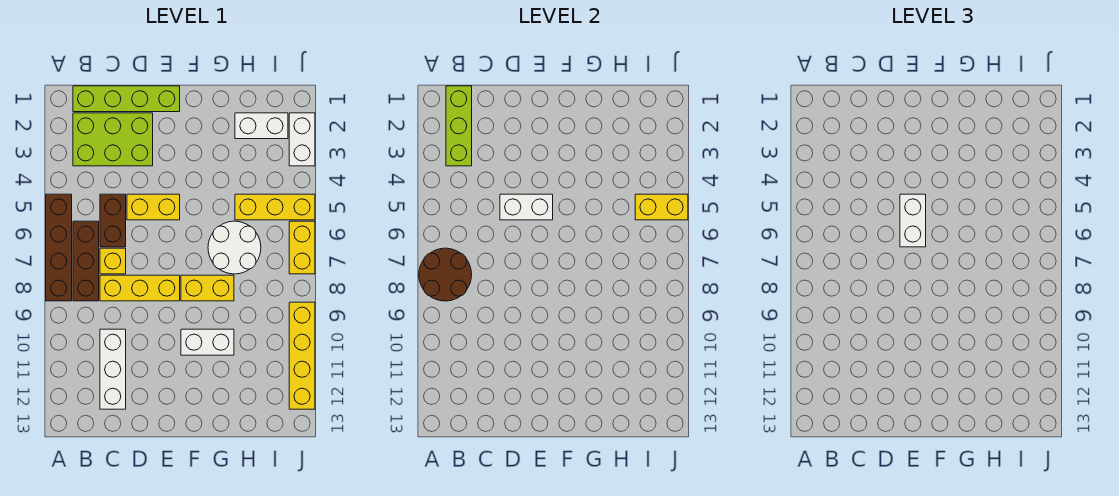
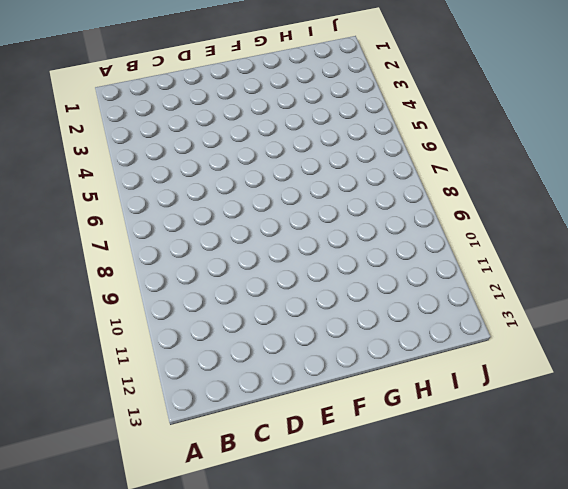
none -> brown 1x4 brick [46,194,72,301]
none -> lime 1x4 brick [73,86,180,112]
none -> lime 2x3 brick [73,113,153,166]

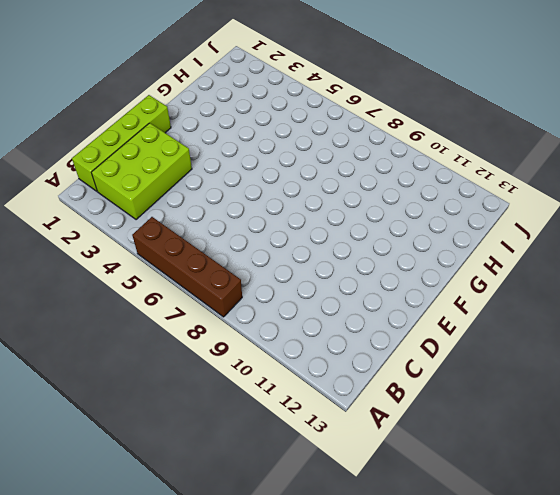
none -> brown 1x3 brick [73,221,99,301]
none -> brown 1x2 brick [100,194,126,247]
none -> yellow 1x1 brick [100,248,126,274]

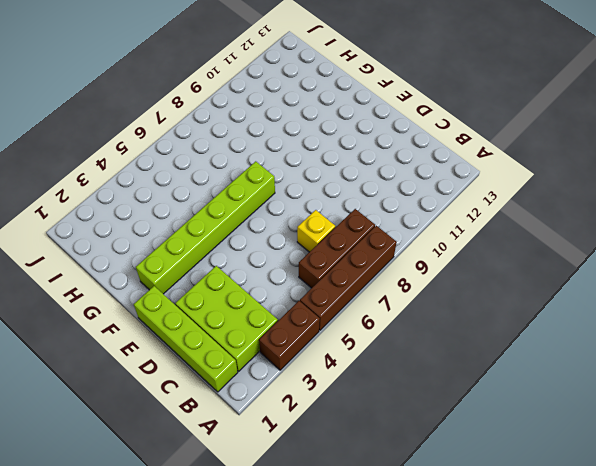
brown 1x2 brick [259,301,320,370] -> brown 1x2 brick moved to [100,194,126,247]
lime 1x6 brick [136,161,275,294] -> none
none -> yellow 1x3 brick [100,275,180,301]
none -> white 1x3 brick [100,329,126,409]
none -> yellow 1x2 brick [127,194,180,220]

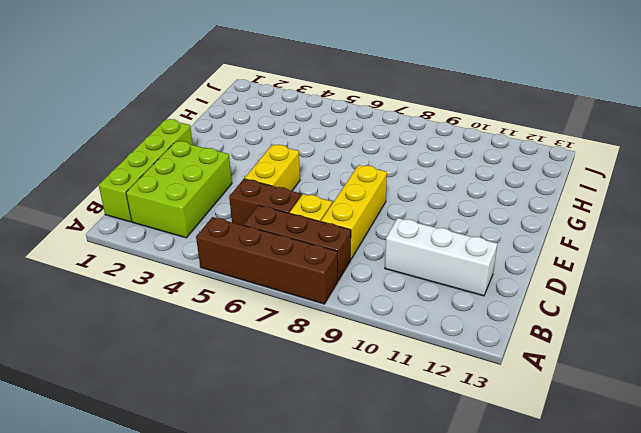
none -> yellow 1x2 brick [181,275,234,301]
none -> white 1x2 brick [181,329,234,355]
none -> white 2x2 round brick [208,221,261,274]

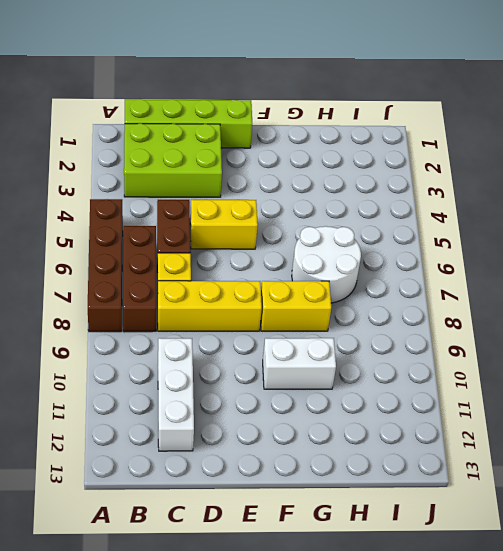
none -> white 1x2 brick [235,113,288,139]
none -> yellow 1x3 brick [235,194,315,220]
none -> white 1x2 brick [289,113,315,166]

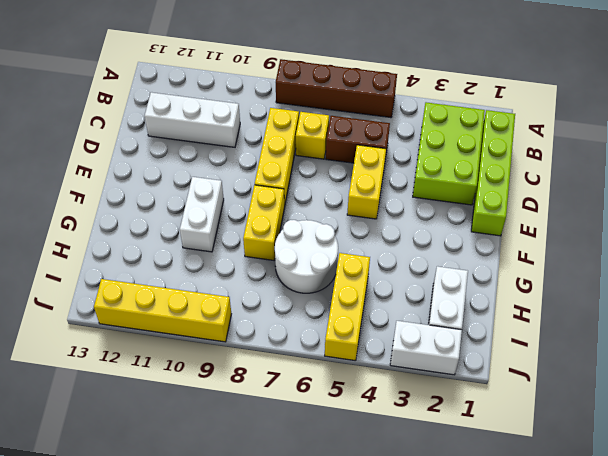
none -> brown 1x3 brick [73,221,99,301]
none -> yellow 1x2 brick [289,221,315,274]
none -> brown 2x2 round brick [419,248,472,301]

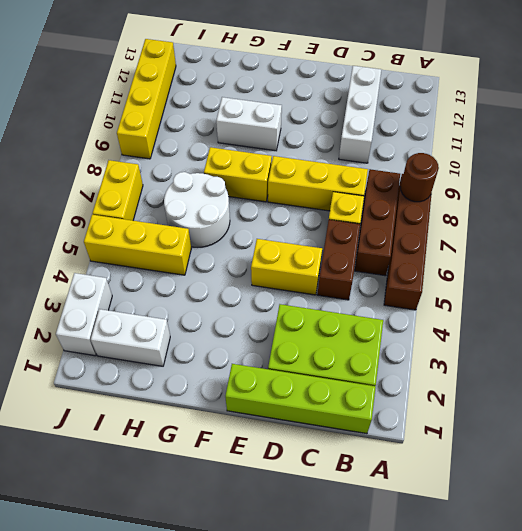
brown 1x1 round brick [401,153,439,202] -> brown 2x2 round brick [419,248,472,301]
none -> lime 1x3 brick [446,86,472,166]
none -> white 1x2 brick [500,194,553,220]
none -> yellow 1x2 brick [635,194,688,220]

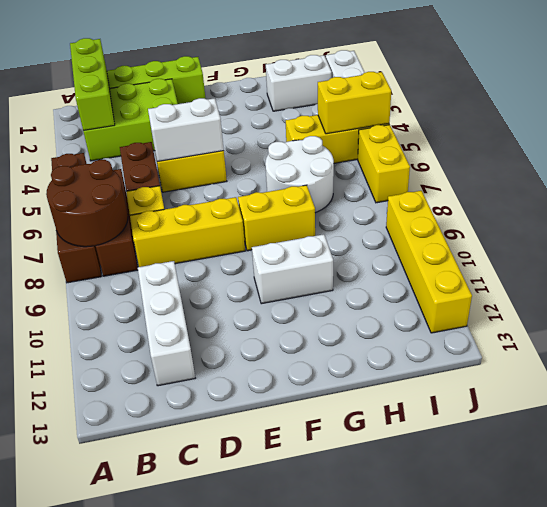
none -> white 1x2 brick [900,194,926,247]

